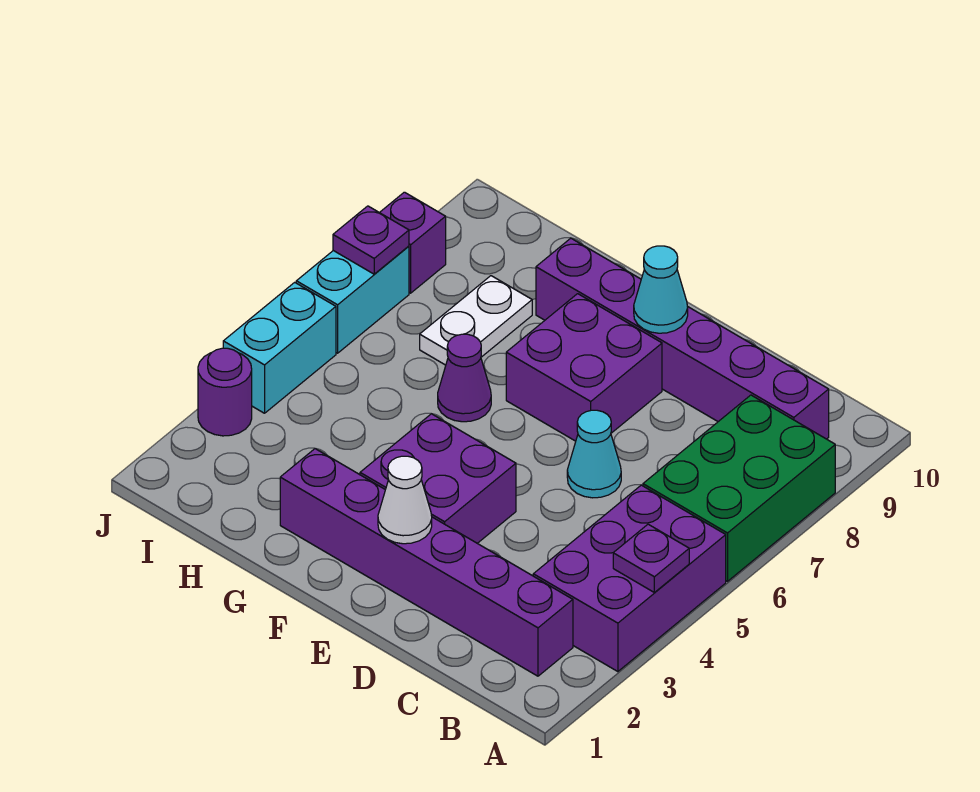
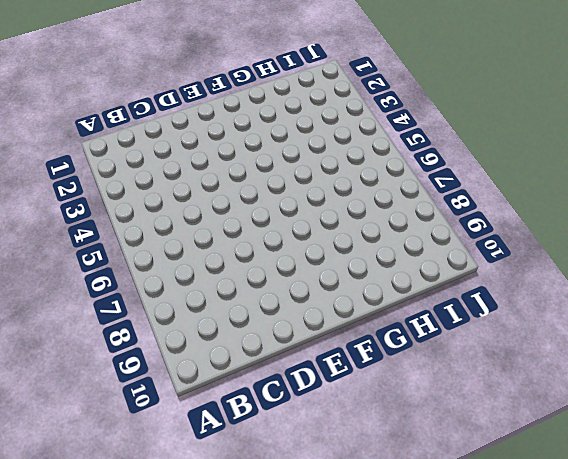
none -> purple 2x3 brick [533,485,726,672]
none -> green 2x3 brick [643,395,835,581]
none -> purple 1x6 brick [280,449,573,676]

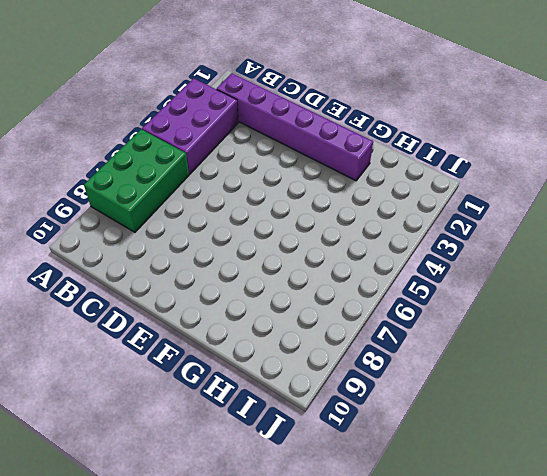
none -> purple 1x6 brick [536,238,829,439]
none -> cyan 1x1 cone [567,410,621,498]
none -> purple 2x2 brick [360,414,516,543]

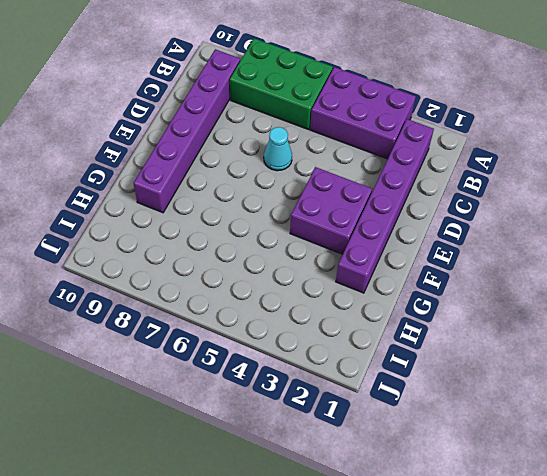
none -> purple 2x2 brick [506,294,662,441]
none -> purple 1x1 cone [438,334,491,422]
none -> white 1x2 plate [420,276,532,365]

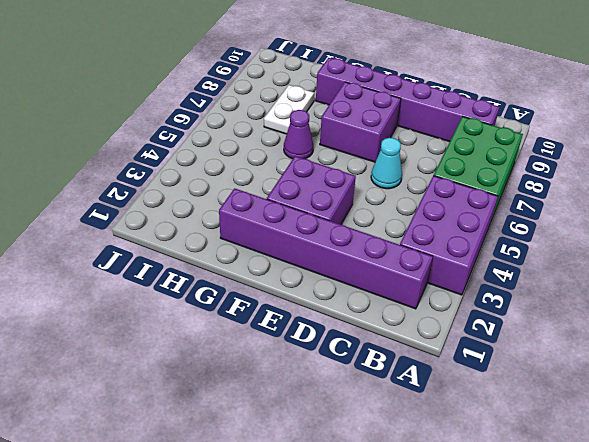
none -> purple 1x1 round brick [198,348,252,436]
none -> cyan 1x2 brick [223,282,336,413]
none -> cyan 1x2 brick [296,246,409,353]

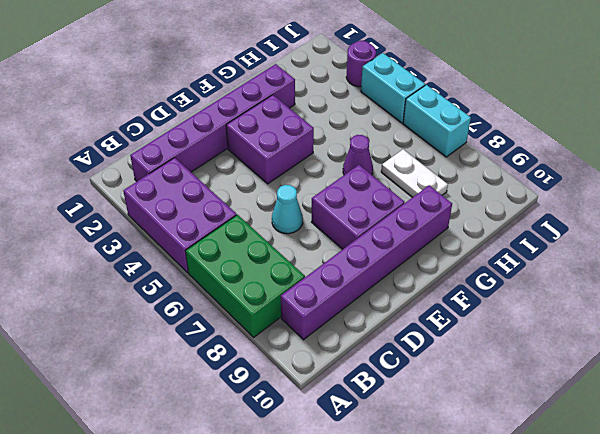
none -> purple 1x1 brick [379,192,446,293]
none -> purple 1x1 plate [613,524,689,592]
none -> white 1x1 cone [378,456,432,544]

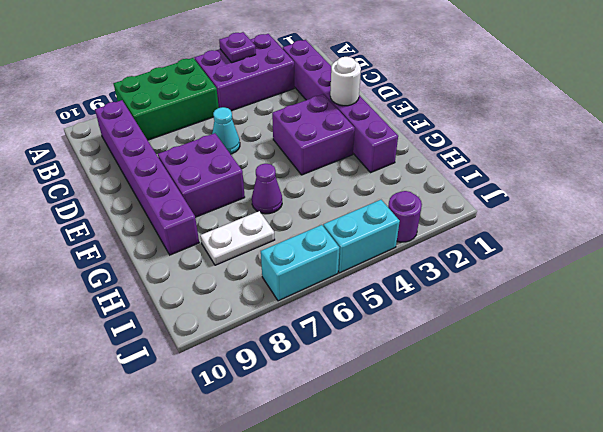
white 1x1 round brick [330,57,361,106] -> white 1x1 cone [378,456,432,544]
none -> purple 1x1 brick [379,192,446,293]
none -> cyan 1x1 cone [634,246,688,333]
none -> purple 1x1 plate [333,206,409,274]

